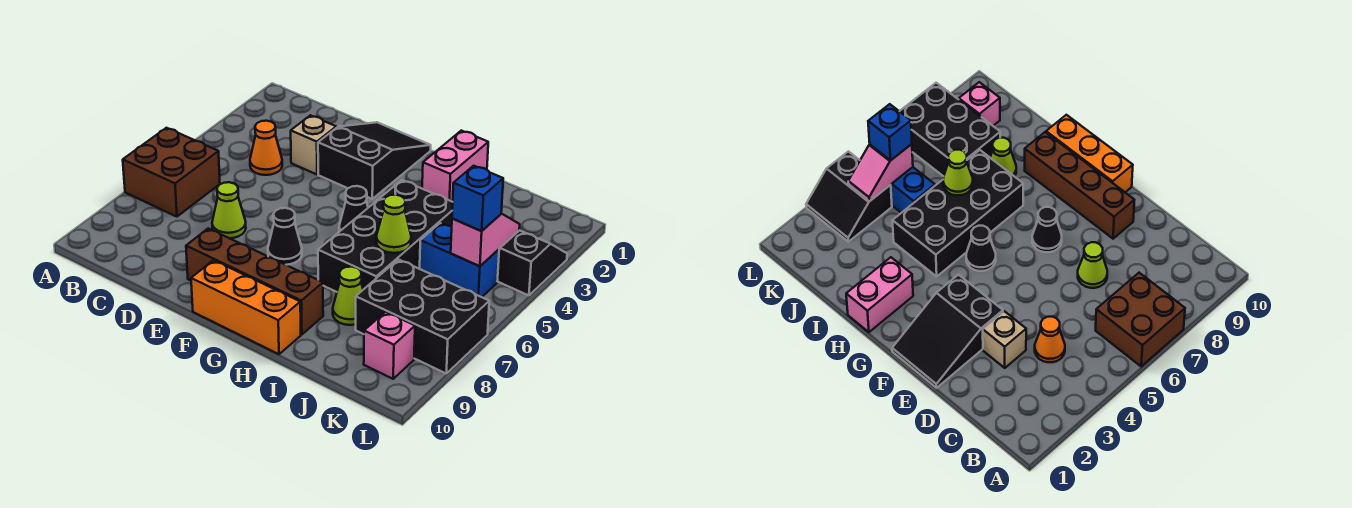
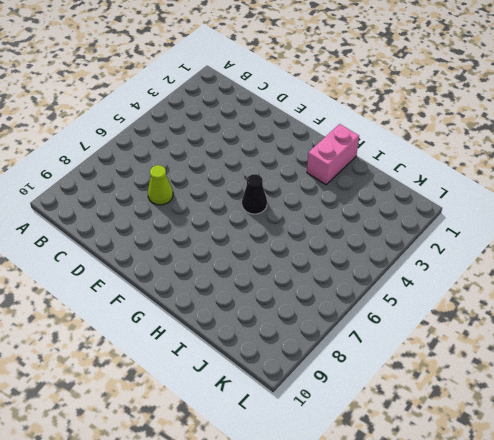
none -> brown 2x2 brick [123,128,220,217]
none -> orange 1x1 cone [250,121,282,175]
none -> tan 1x1 brick [291,115,336,174]

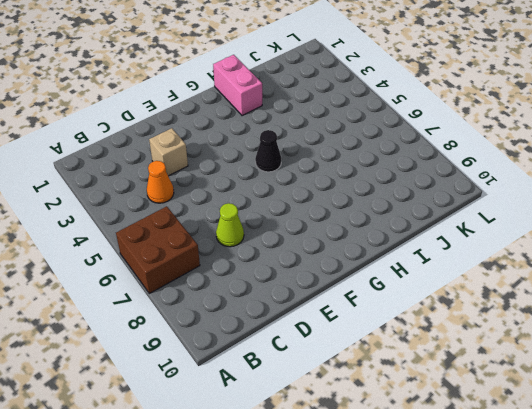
none -> black 2x3 slope [318,122,431,199]
none -> brown 1x4 brick [186,229,323,335]
none -> black 1x1 cone [268,208,302,265]

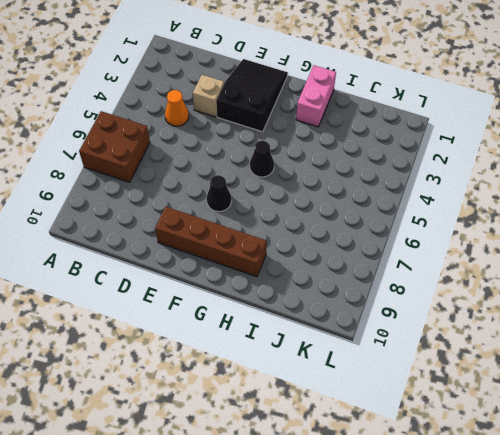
none -> lime 1x1 cone [212,182,246,238]
none -> orange 1x3 brick [191,260,301,354]
none -> black 2x4 brick [318,180,453,292]

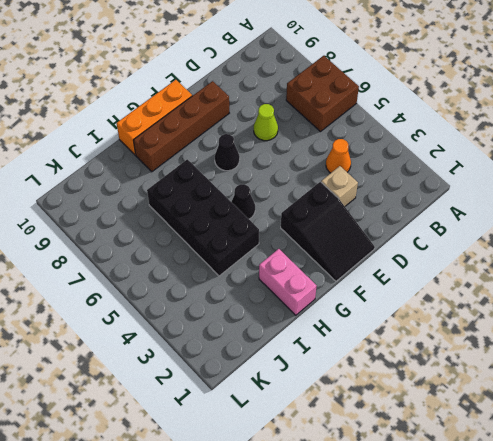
none -> lime 1x1 cone [333,267,363,325]
none -> blue 1x2 brick [420,223,499,297]
none -> black 2x3 brick [356,259,489,373]

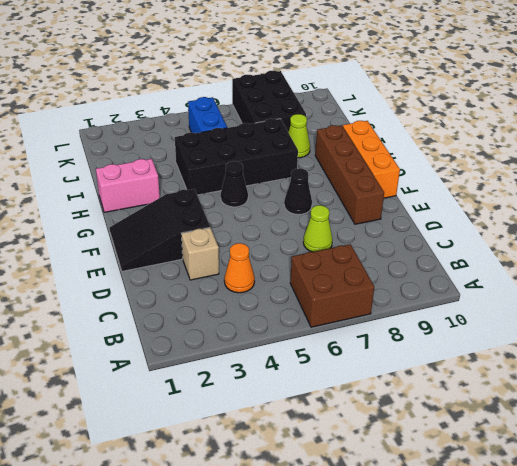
none -> black 2x2 slope [497,230,567,295]
none -> pink 1x1 brick [364,312,415,379]
none -> lime 1x1 cone [376,195,411,253]

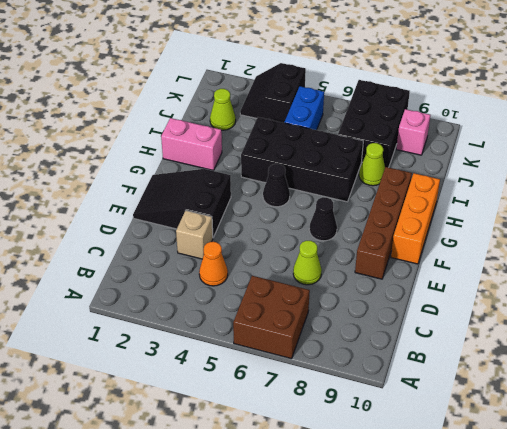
lime 1x1 cone [210,89,236,130] -> lime 1x1 cone moved to [376,195,411,253]
none -> pink 1x2 slope [451,213,520,266]
none -> blue 1x1 brick [452,166,503,231]

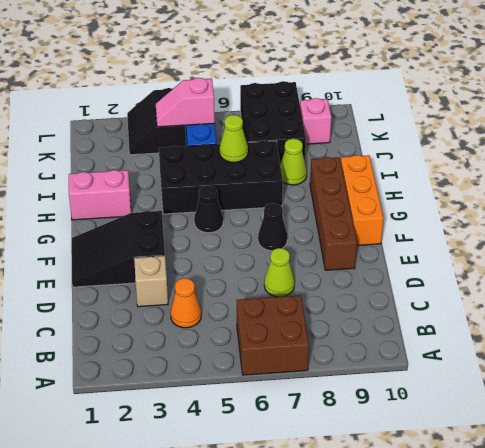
none -> blue 1x1 brick [452,166,503,231]

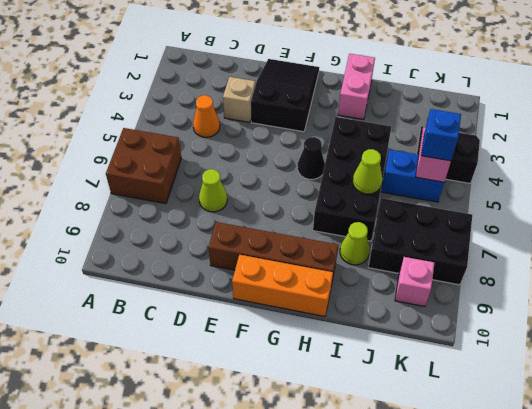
none -> black 1x1 cone [268,208,302,265]

